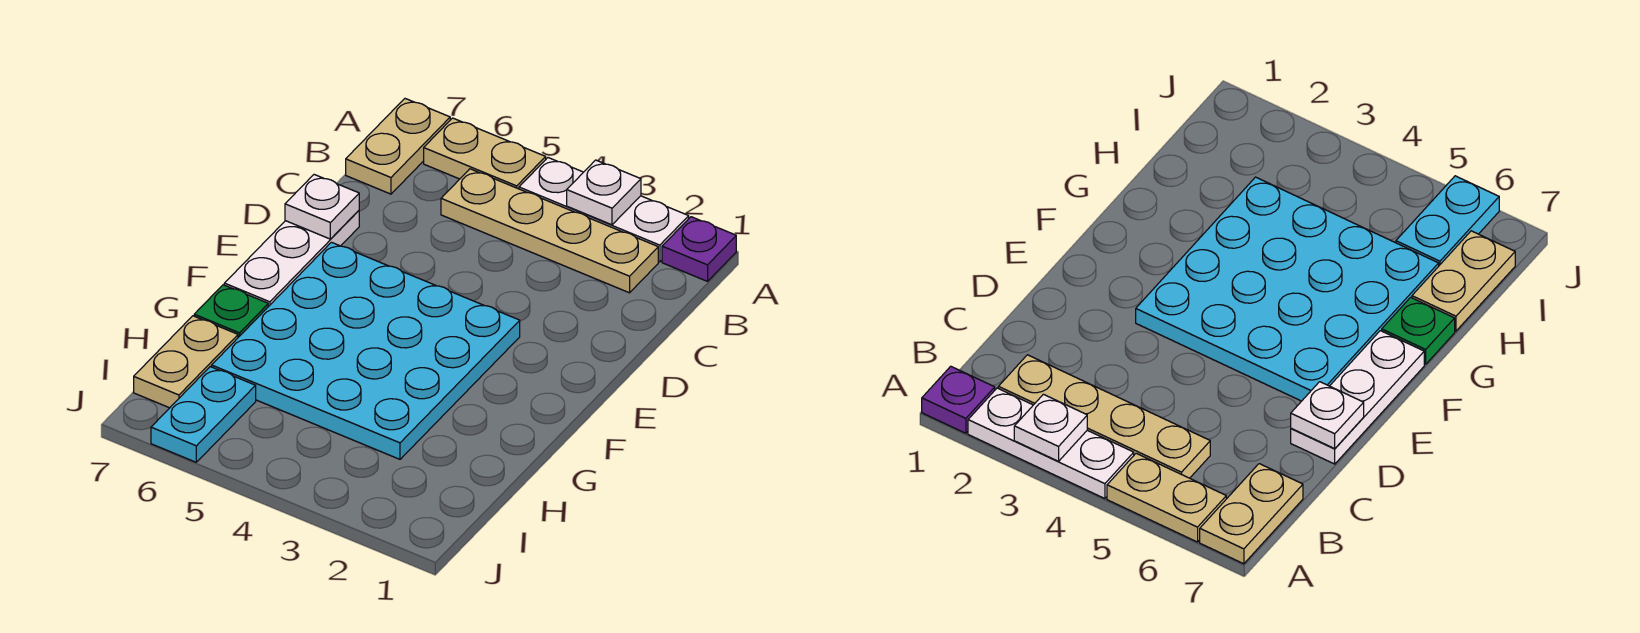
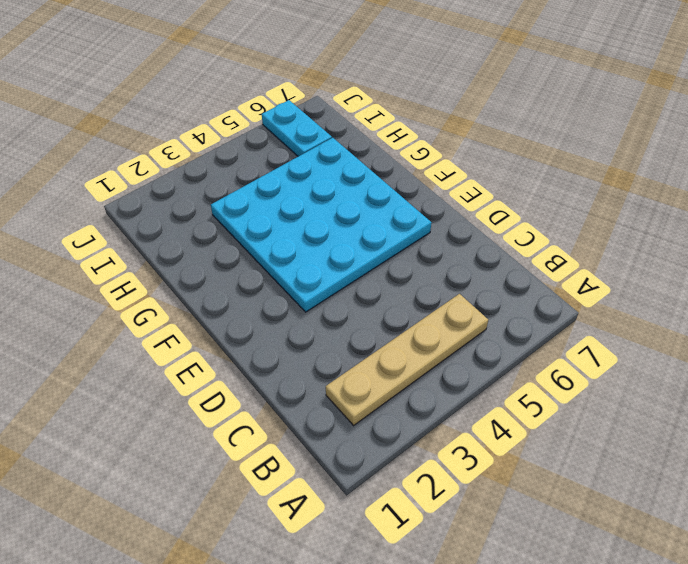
none -> purple 1x1 plate [662,217,736,281]
none -> white 1x3 plate [519,158,689,262]
none -> tan 1x2 plate [424,118,546,189]

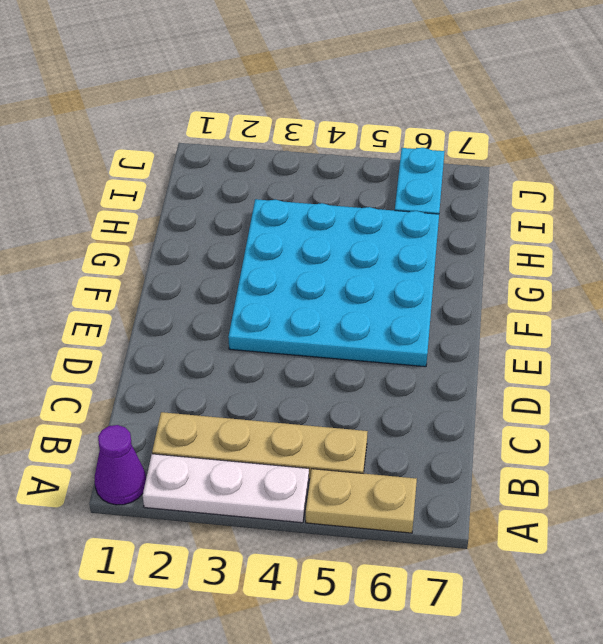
purple 1x1 cone [94,425,146,505] -> purple 1x1 plate [662,217,736,281]
none -> tan 1x2 plate [346,99,450,194]
none -> white 1x3 plate [224,211,359,307]
none -> green 1x1 plate [194,285,268,337]

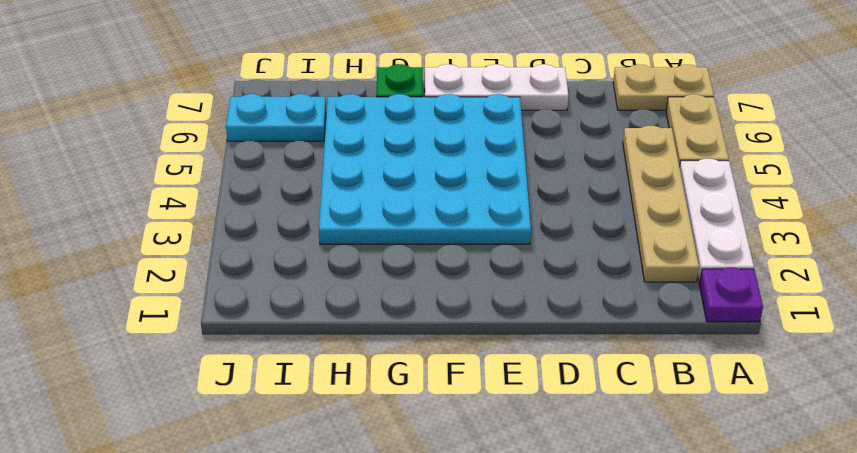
none -> tan 1x2 plate [134,316,238,408]
none -> white 1x1 plate [567,160,641,225]
none -> white 1x1 plate [285,175,359,239]

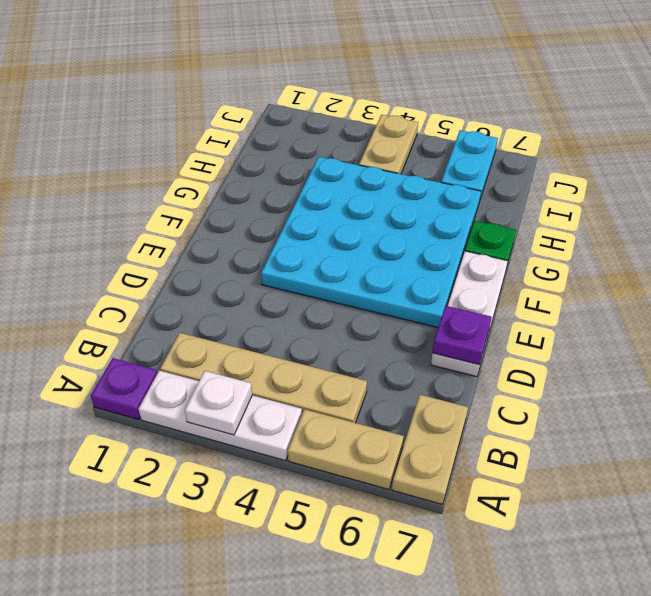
purple 1x1 plate [433,306,492,365] -> white 1x1 plate [285,175,359,239]
tan 1x2 plate [359,115,418,174] -> tan 1x2 plate moved to [134,316,238,408]

